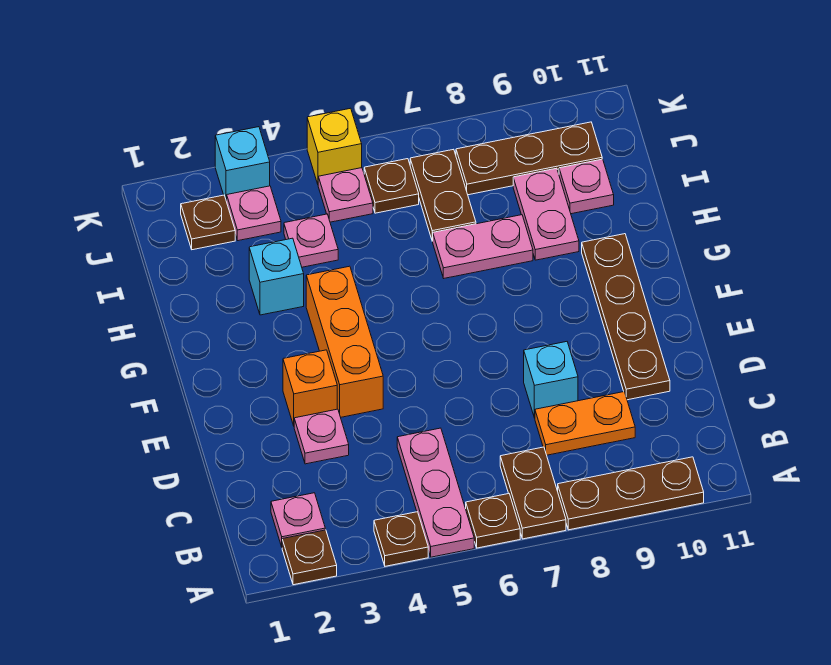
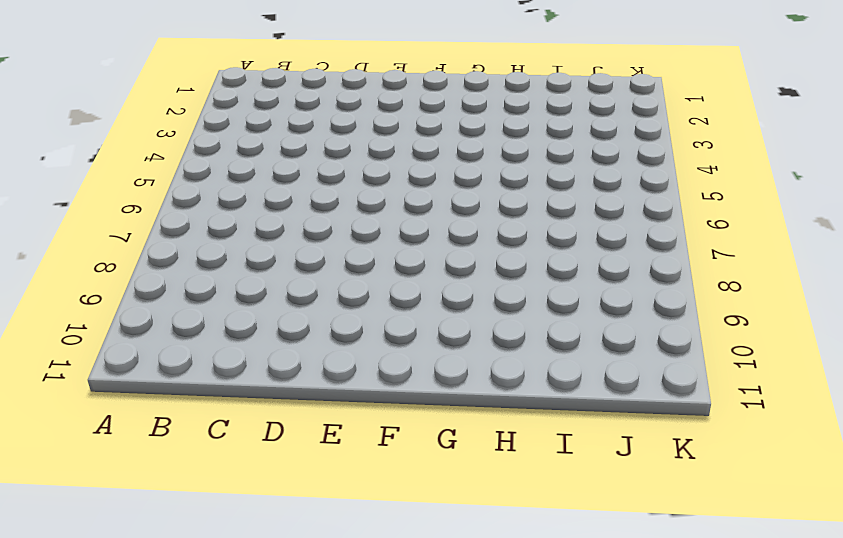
none -> brown 1x1 plate [282,530,337,585]
none -> brown 1x1 plate [374,512,428,566]
none -> pink 1x3 plate [397,428,474,557]

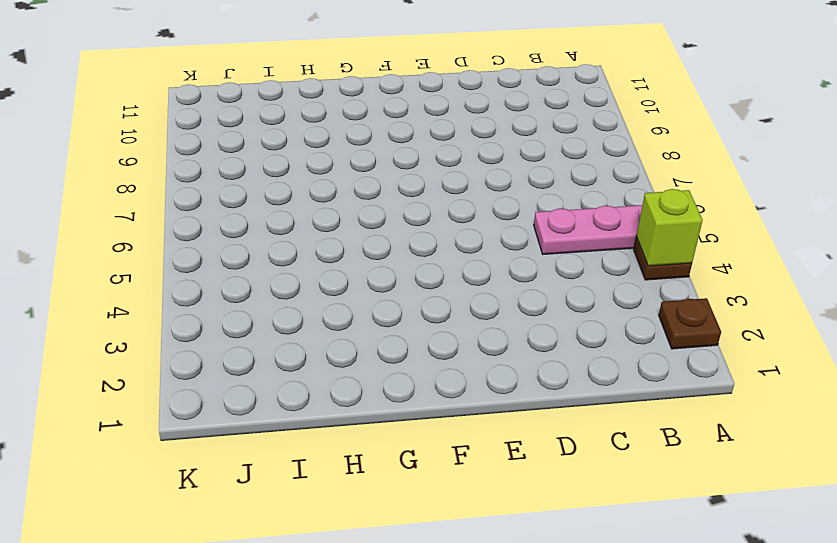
lime 1x1 brick [636,189,703,266] -> none
none -> brown 1x1 plate [466,494,520,548]
none -> brown 1x2 plate [500,447,566,539]
none -> brown 1x3 plate [558,457,704,530]

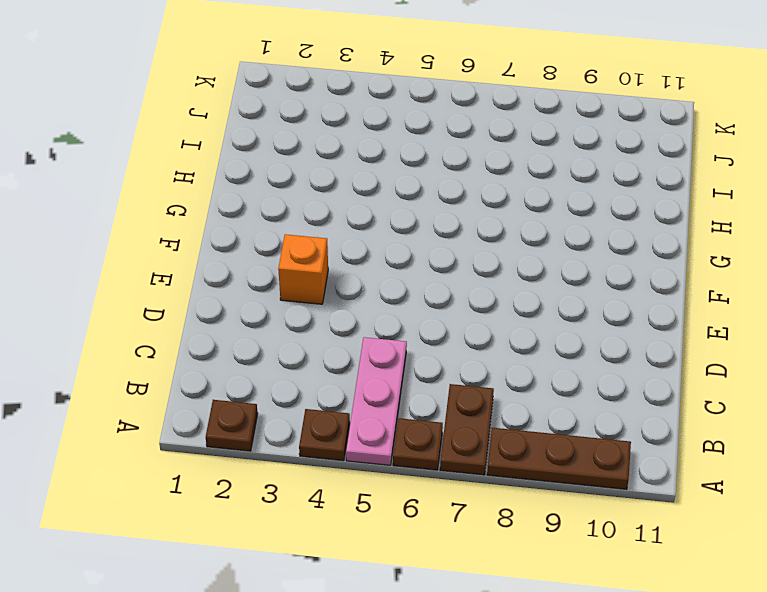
none -> pink 1x1 plate [271,493,325,547]
none -> orange 1x2 plate [535,392,635,455]
none -> pink 1x1 plate [294,409,349,464]

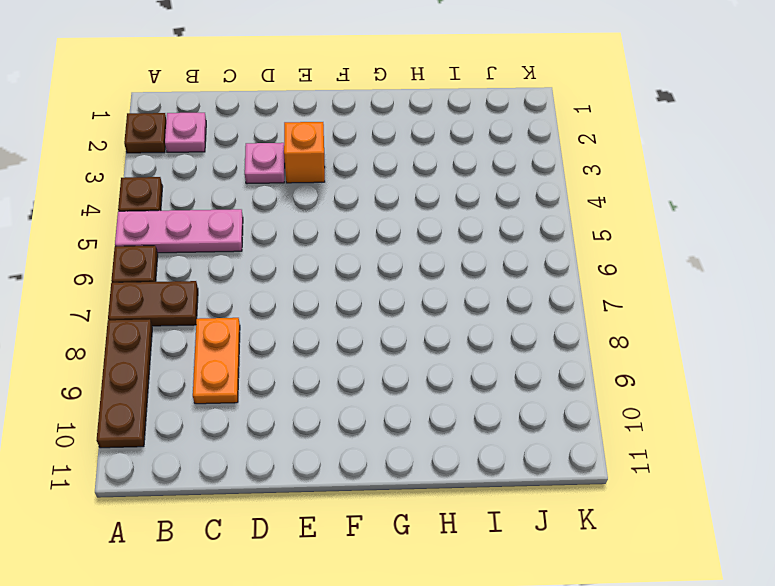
none -> cyan 1x1 brick [524,342,578,418]
none -> brown 1x4 plate [582,234,670,400]
none -> orange 1x3 brick [306,266,383,417]

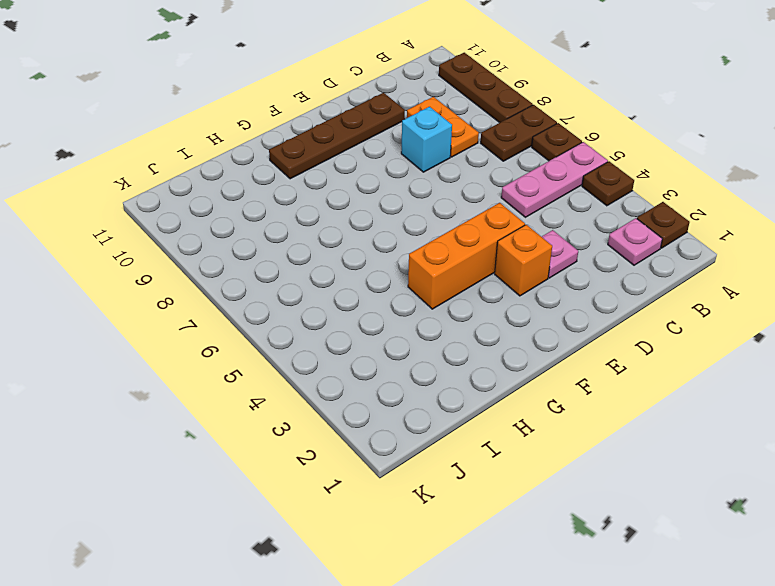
none -> cyan 1x1 brick [249,238,304,315]
none -> pink 1x2 plate [433,215,533,278]
none -> pink 1x2 plate [513,168,579,260]

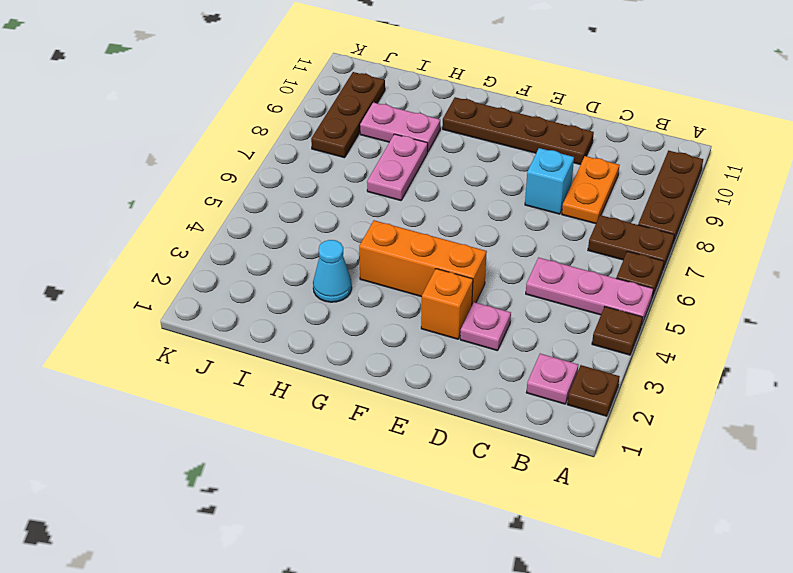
cyan 1x1 cone [313,240,352,302] -> cyan 1x1 brick [249,238,304,315]
none -> pink 1x1 plate [284,214,338,267]
none -> brown 1x2 plate [410,149,476,241]
none -> pink 1x1 plate [559,159,614,214]

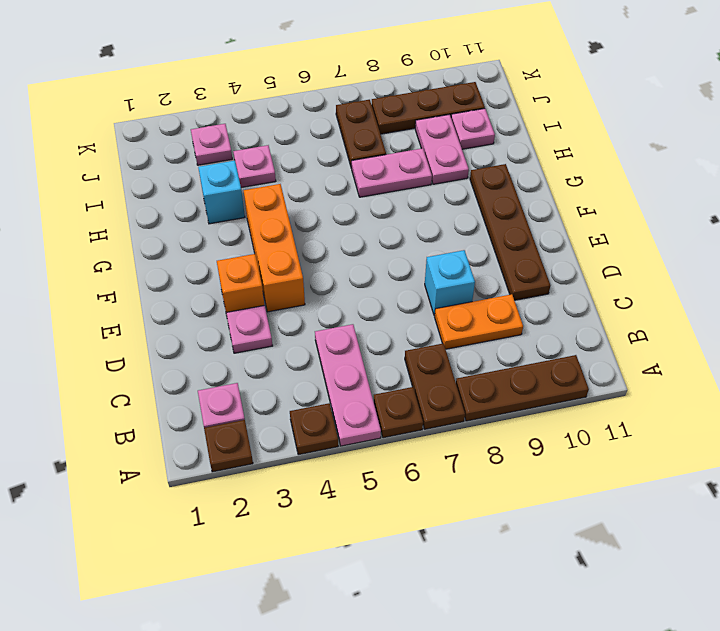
none -> brown 1x1 plate [181,195,235,250]
none -> pink 1x1 plate [318,168,373,222]
none -> brown 1x1 plate [364,159,419,213]

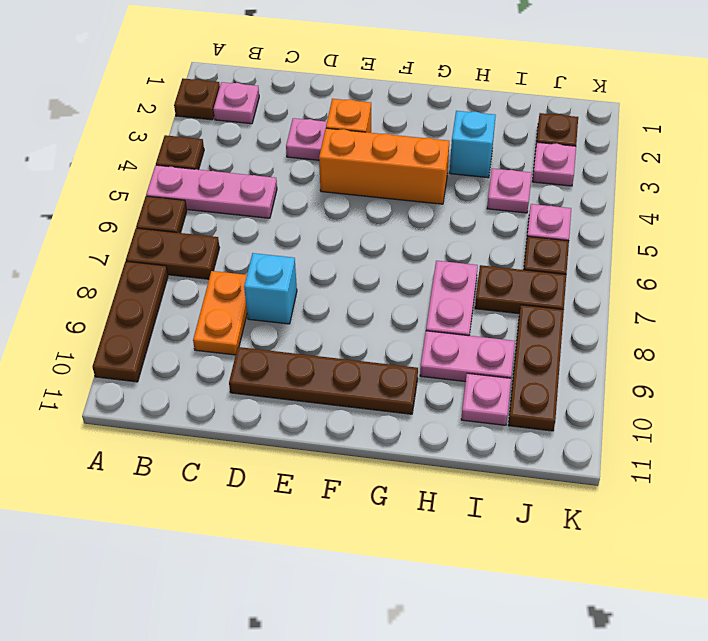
none -> cyan 1x1 brick [215,127,270,201]
none -> yellow 1x1 brick [307,108,362,184]

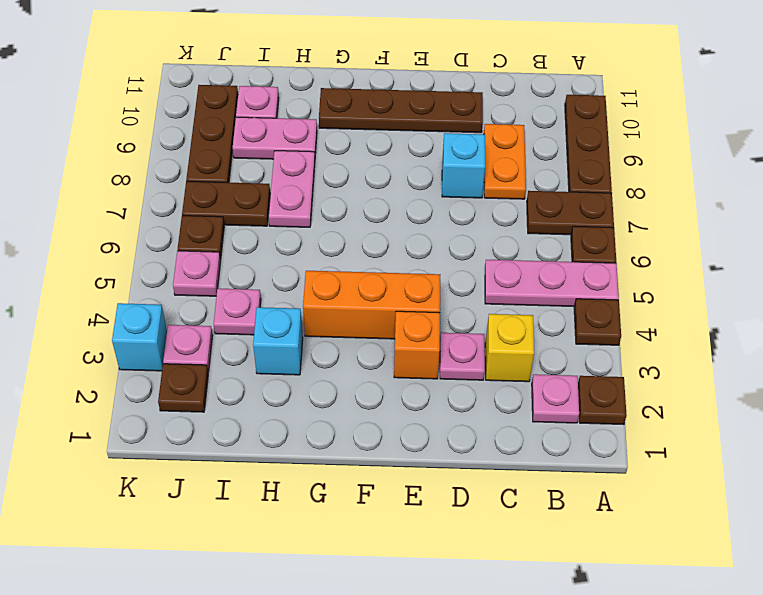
yellow 1x1 brick [485,314,534,382] -> yellow 1x1 brick moved to [307,108,362,184]

